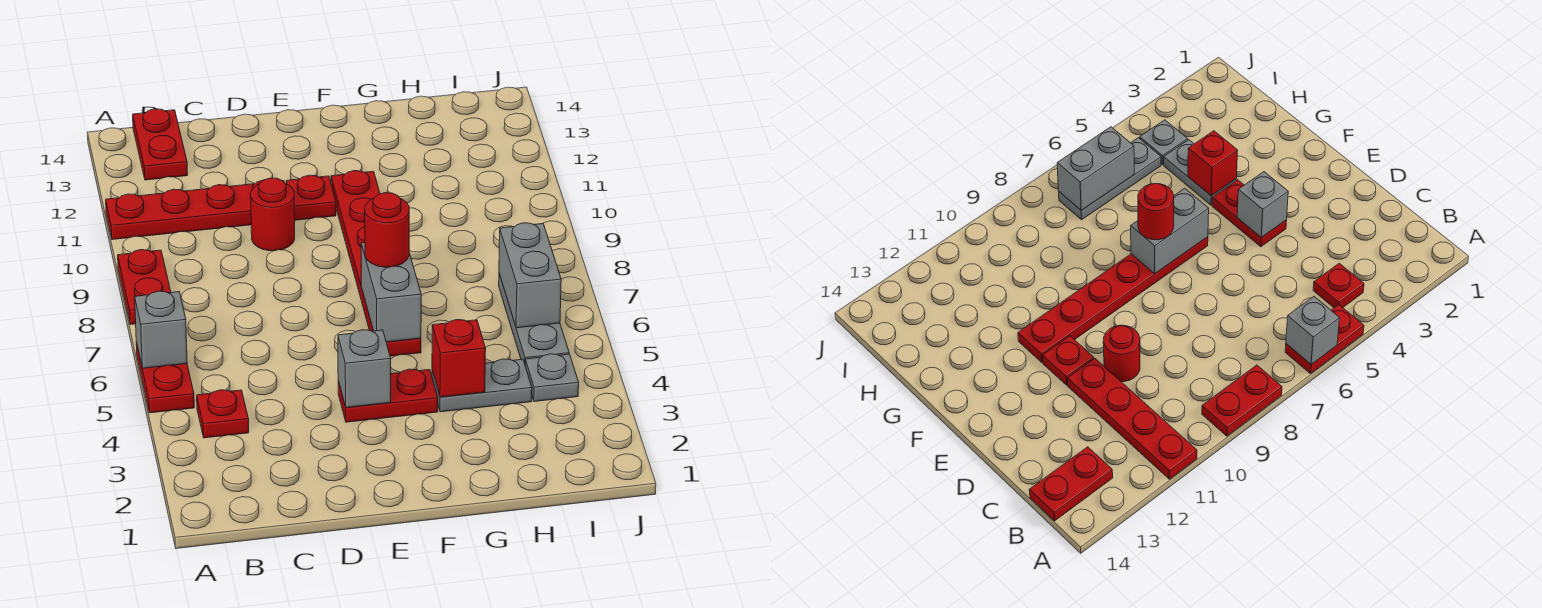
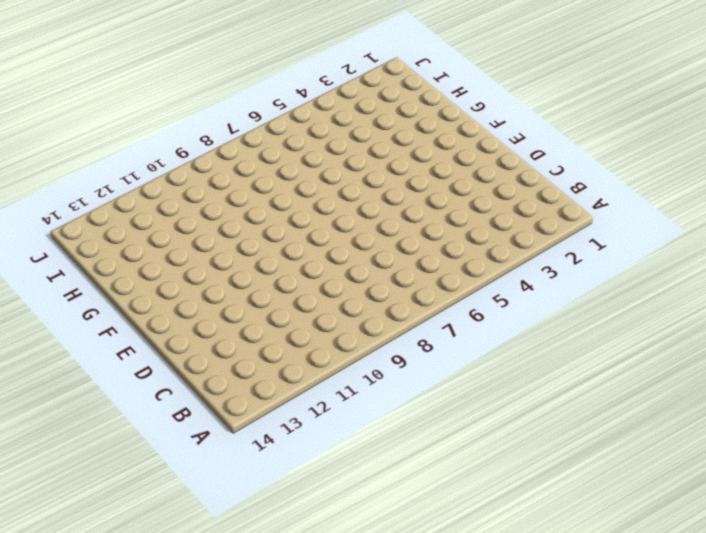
none -> red 1x2 plate [136,342,194,413]
none -> red 1x2 plate [118,250,171,324]
none -> red 1x4 plate [106,180,263,240]

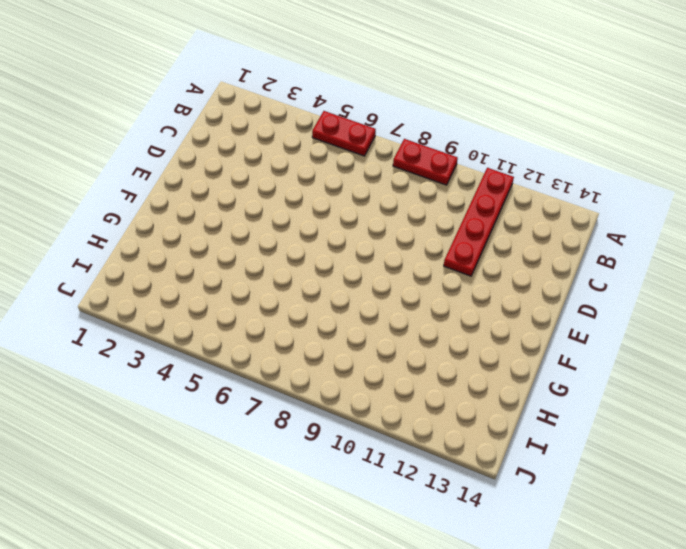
none -> red 1x1 plate [197,390,249,438]
none -> red 1x2 plate [133,109,188,180]
none -> red 1x1 round brick [251,178,295,251]

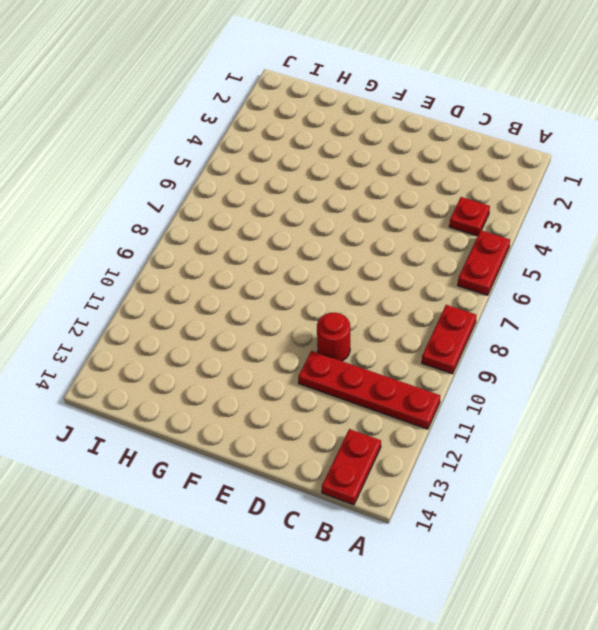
none -> red 1x2 plate [338,369,438,422]
none -> red 1x1 plate [286,175,336,220]
none -> red 1x6 plate [331,171,421,356]

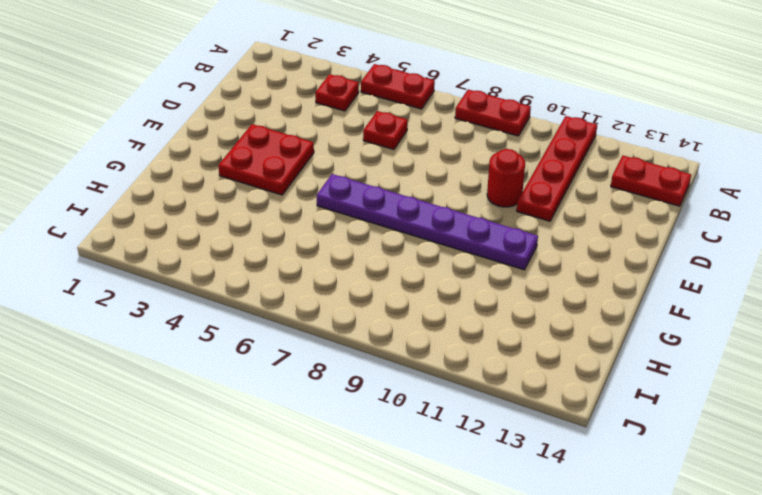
red 1x1 plate [363,111,408,149] -> red 1x1 plate moved to [286,175,336,220]
red 2x2 plate [218,124,314,195] -> red 1x2 plate [338,369,438,422]
purple 1x6 plate [316,174,538,270] -> red 1x6 plate [331,171,421,356]
none -> grey 1x2 plate [432,359,532,412]
none -> grey 1x1 plate [525,354,579,402]
none -> grey 1x3 plate [499,274,569,363]

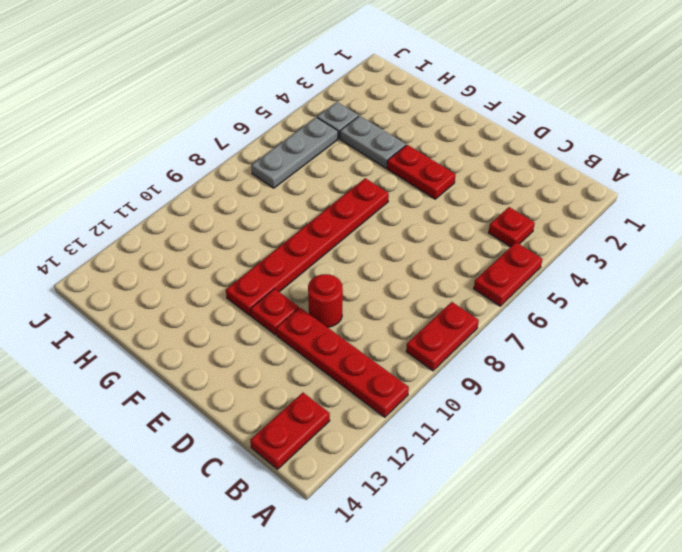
none -> grey 1x1 brick [135,291,187,368]
none -> grey 1x1 brick [338,330,391,407]
none -> grey 1x2 brick [361,242,421,342]

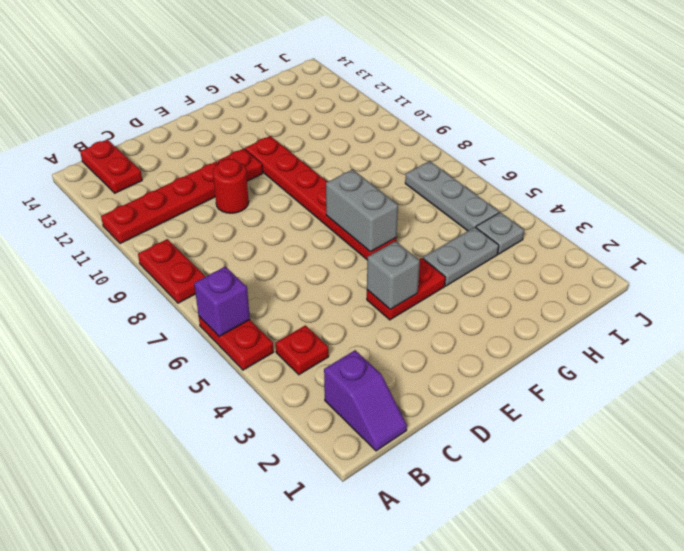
purple 1x1 brick [194,267,250,336] -> grey 1x1 brick [135,291,187,368]
purple 1x2 slope [324,350,407,451] -> none
none -> red 1x1 brick [432,320,486,397]
none -> grey 1x2 brick [499,223,561,328]
none -> red 1x1 round brick [365,193,409,267]

